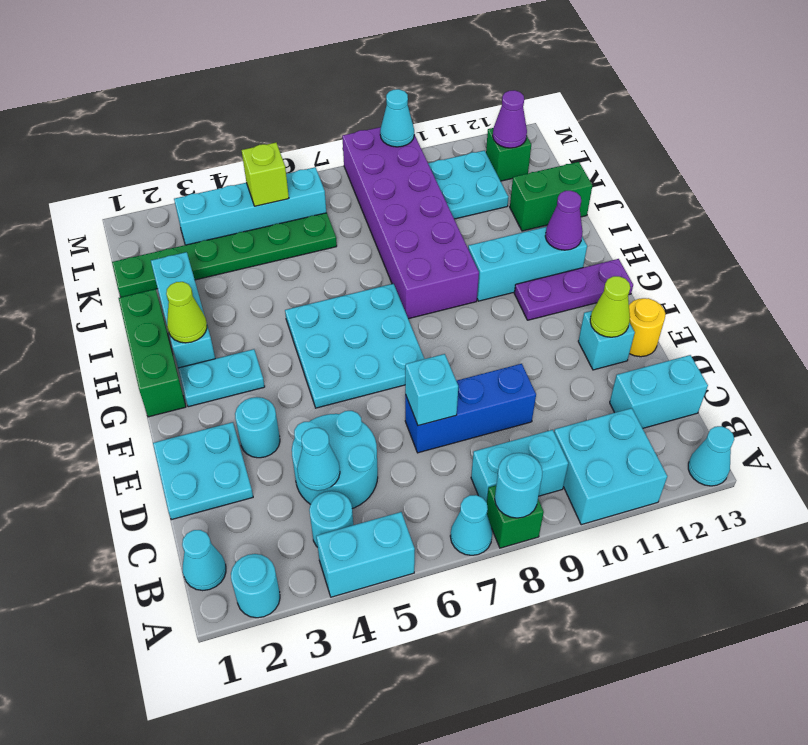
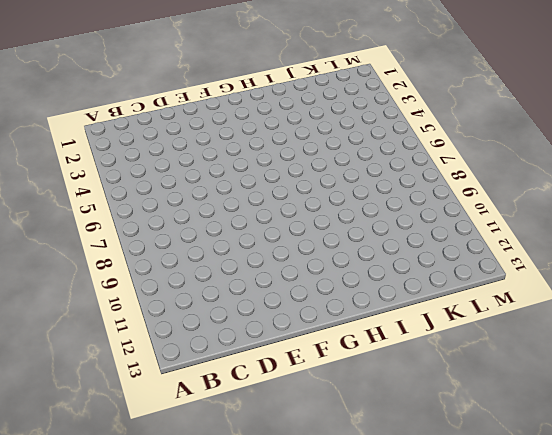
none -> cyan 1x1 round brick [231,554,280,618]
none -> cyan 1x2 brick [316,512,415,597]
none -> cyan 1x1 cone [450,495,492,555]
none -> green 1x1 brick [487,485,544,548]

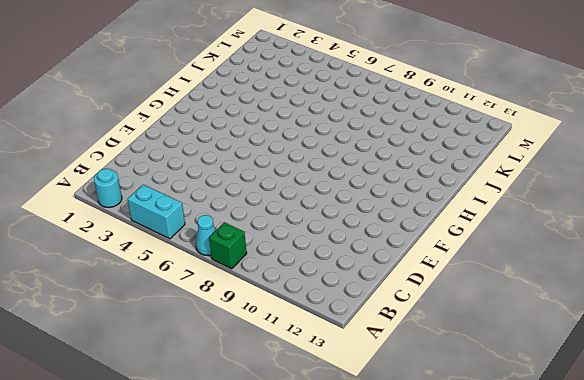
none -> cyan 2x2 brick [554,408,667,525]
none -> cyan 1x1 cone [688,426,734,486]
none -> cyan 1x1 cone [182,530,226,591]
none -> cyan 1x1 round brick [309,491,353,547]

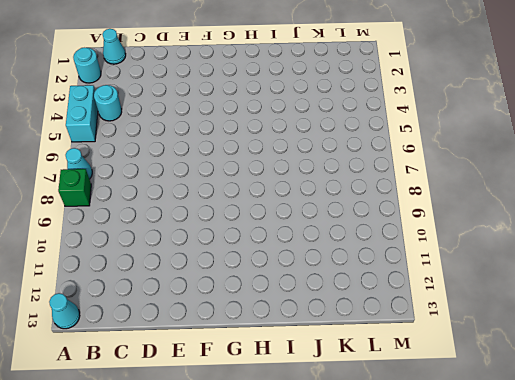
none -> cyan 2x2 brick [554,408,667,525]
none -> cyan 1x2 brick [471,430,568,502]
none -> cyan 2x2 round brick [292,411,378,509]
none -> cyan 1x2 brick [610,355,708,428]

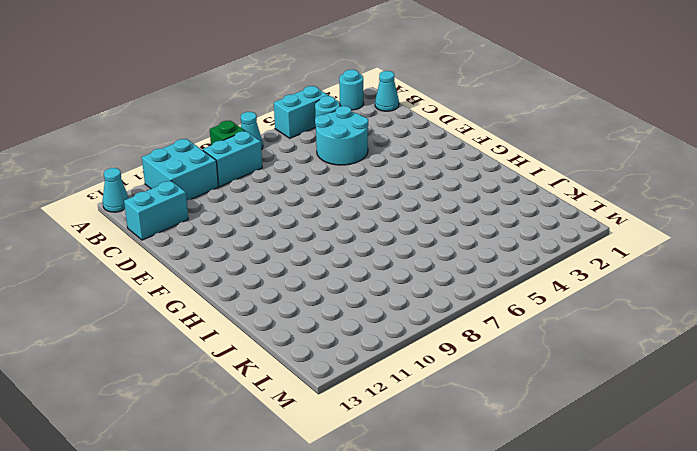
none -> cyan 2x2 plate [153,422,253,520]
none -> blue 1x3 brick [405,364,536,453]
none -> cyan 1x1 round brick [235,397,280,458]
none -> cyan 1x1 brick [578,311,635,370]

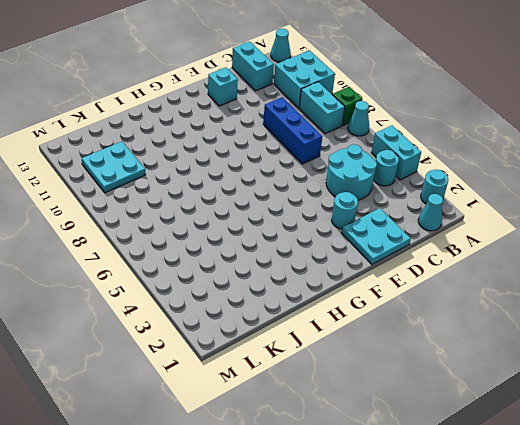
none -> yellow 1x1 round brick [629,298,665,357]
none -> cyan 3x3 plate [285,284,424,408]
none -> green 1x3 brick [119,289,186,417]
none -> cyan 1x2 plate [178,349,265,407]

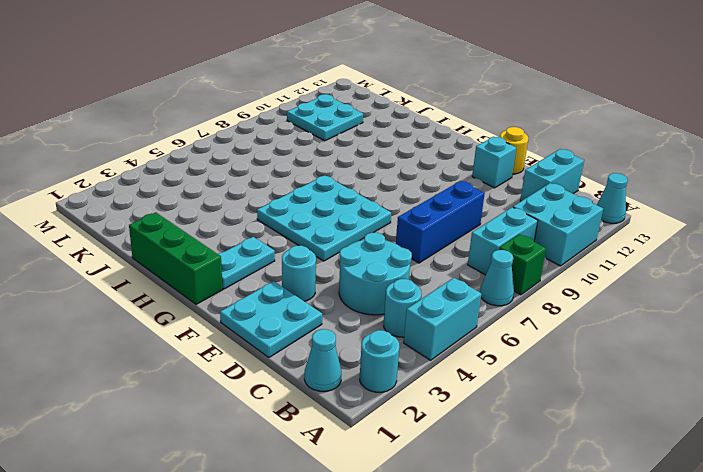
none -> purple 1x3 plate [514,259,633,320]
none -> cyan 1x3 brick [151,252,215,368]
none -> purple 2x6 brick [342,127,479,319]
none -> cyan 1x3 brick [468,227,587,301]

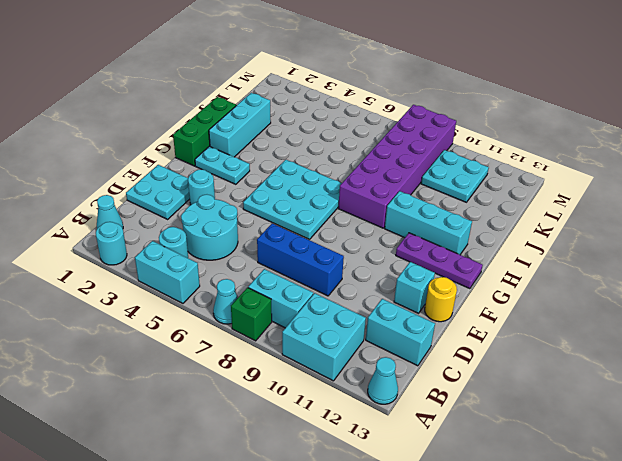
none -> green 1x2 brick [510,162,592,231]
none -> green 1x6 plate [112,213,337,297]
none -> cyan 1x4 brick [174,167,326,245]
none -> green 1x1 brick [486,128,531,181]

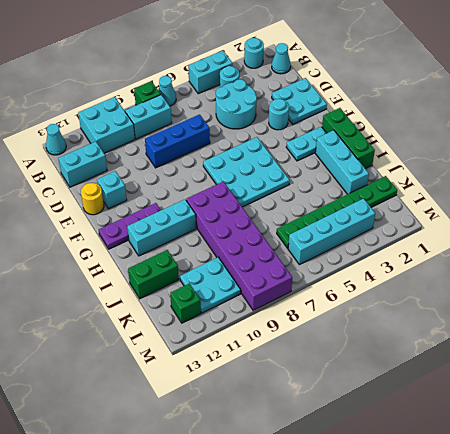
none -> cyan 1x1 round brick [495,453,542,518]
none -> cyan 1x1 cone [297,428,340,491]
none -> cyan 1x1 brick [405,354,458,426]
none -> lime 1x1 cone [590,276,630,337]

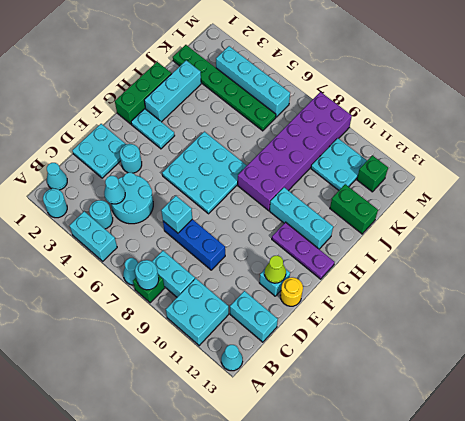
none -> lime 1x1 cone [166,282,207,343]
none -> purple 1x1 cone [545,191,583,250]
none -> lime 1x1 brick [242,143,289,206]
none -> purple 1x1 cone [493,90,527,148]

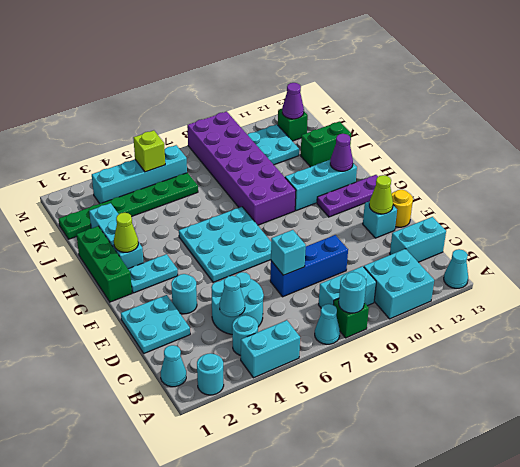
none -> cyan 1x1 cone [380,89,414,147]

